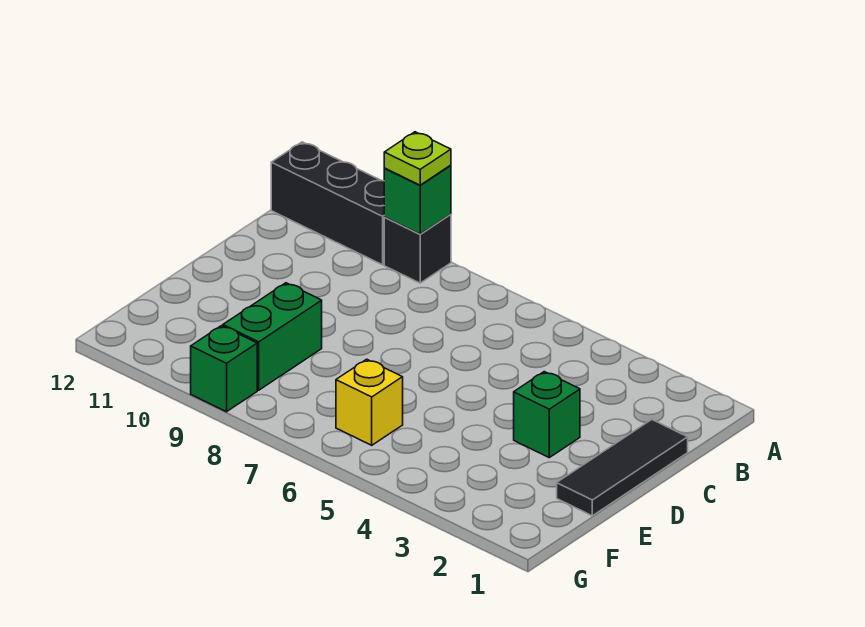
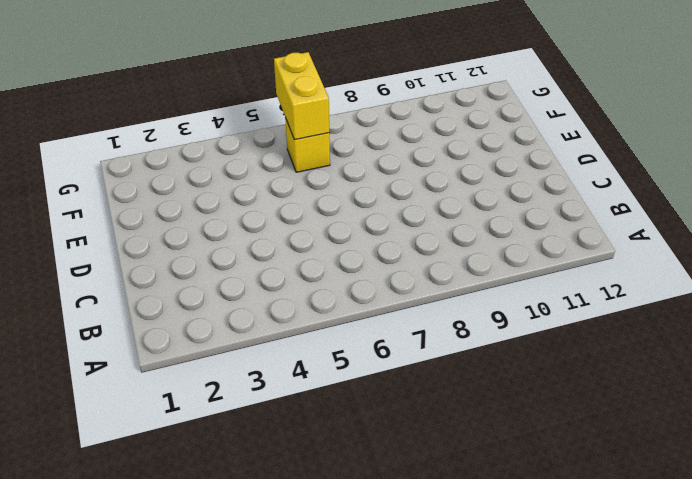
yellow 1x2 brick [274,52,329,140] -> none
none -> black 1x1 brick [384,214,451,283]
none -> black 1x3 brick [271,142,385,265]

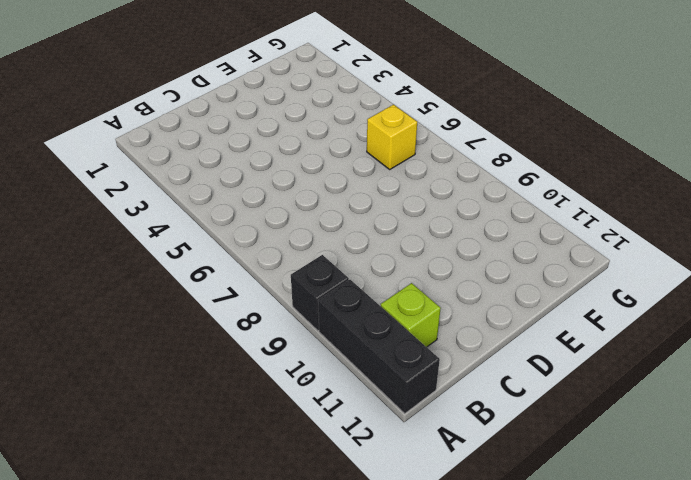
lime 1x1 brick [381,283,441,347] -> none
none -> black 1x3 tile [557,420,688,516]
none -> green 1x1 brick [514,372,580,457]

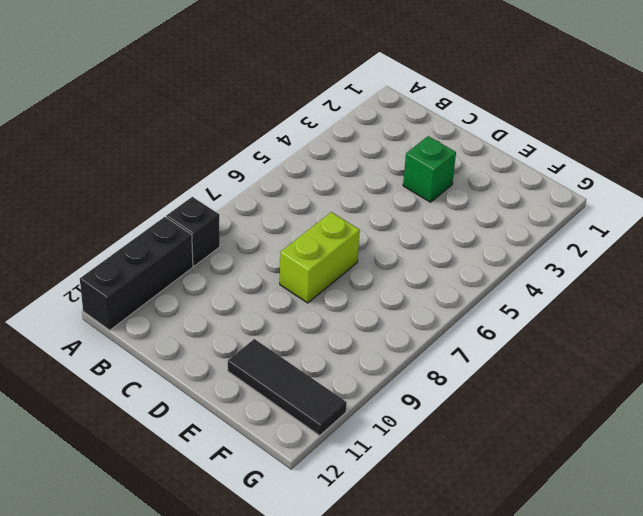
lime 1x2 brick [280,212,360,303] -> none
black 1x3 tile [228,339,347,435] -> black 1x3 tile moved to [557,420,688,516]
none -> green 1x2 brick [223,283,322,390]
none -> yellow 1x1 brick [336,359,403,445]

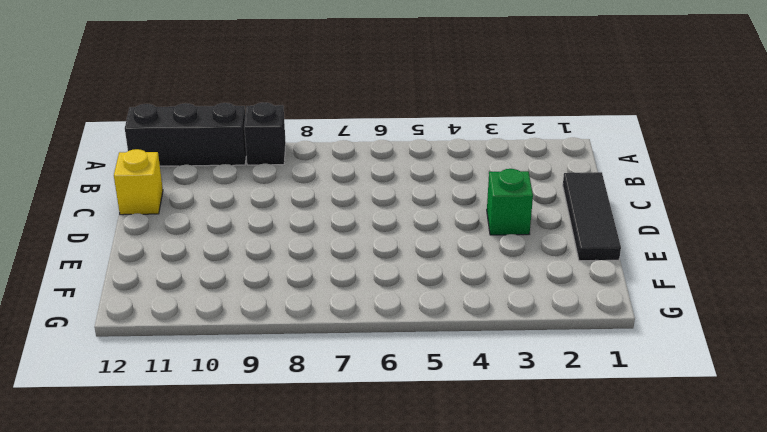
yellow 1x1 brick [114,149,163,215] -> yellow 1x1 brick moved to [336,359,403,445]
none -> green 1x2 brick [223,283,322,390]
none -> green 1x1 brick [191,326,257,412]

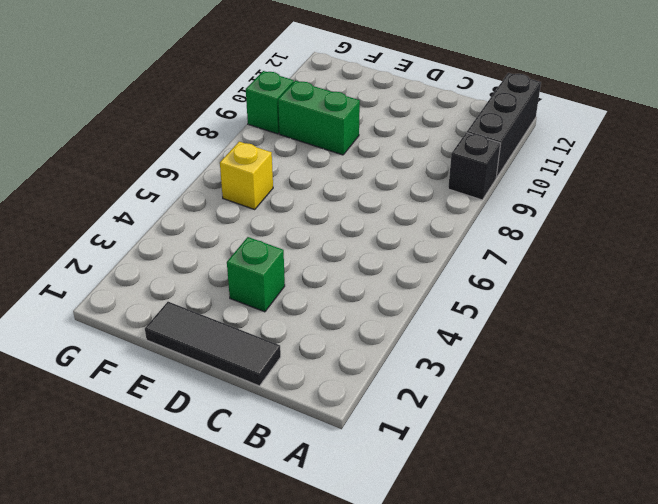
none -> green 1x1 brick [384,165,451,234]
none -> lime 1x1 plate [384,132,451,185]

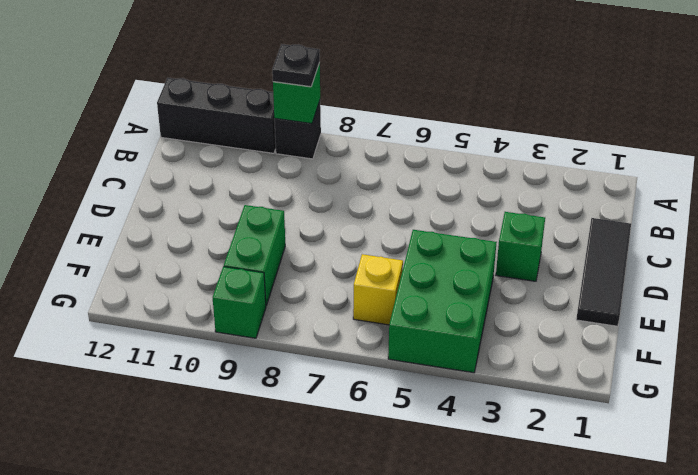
black 1x1 plate [272,44,320,87] -> lime 1x1 plate [384,132,451,185]
green 2x3 brick [388,230,497,373] -> none

